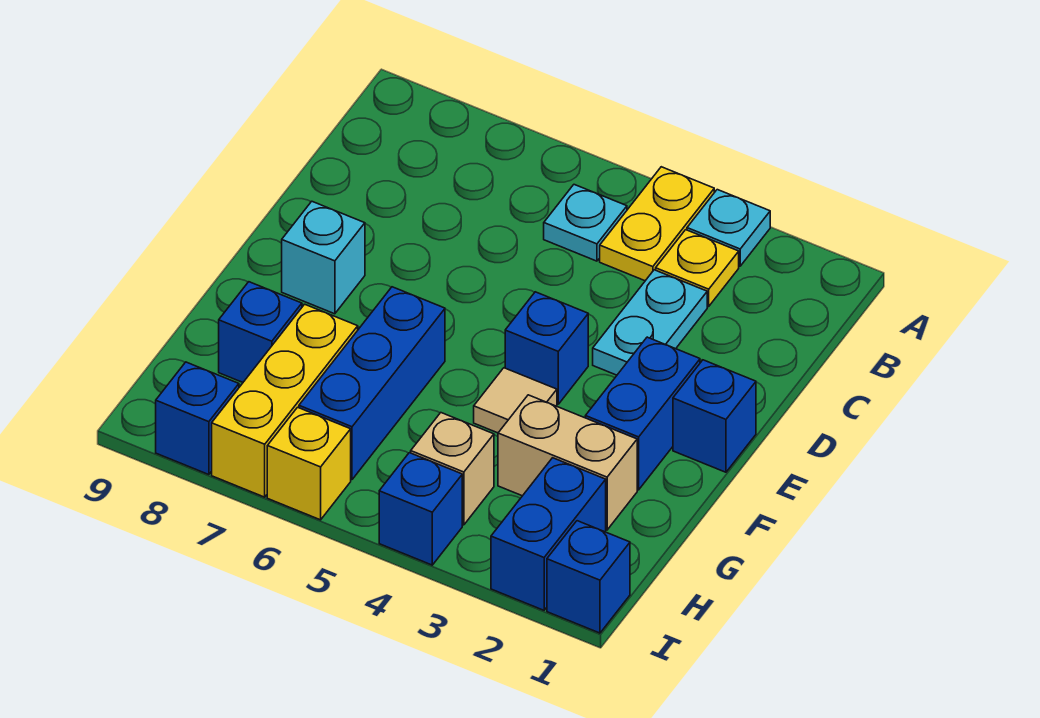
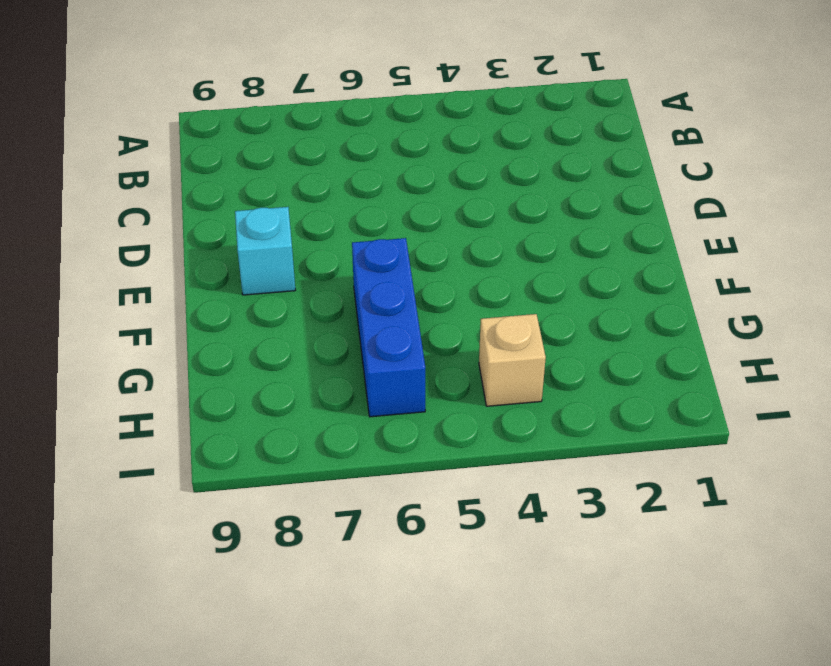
none -> cyan 1x1 plate [687,190,770,266]
none -> yellow 1x2 plate [600,167,714,281]
none -> yellow 1x1 plate [656,230,739,306]

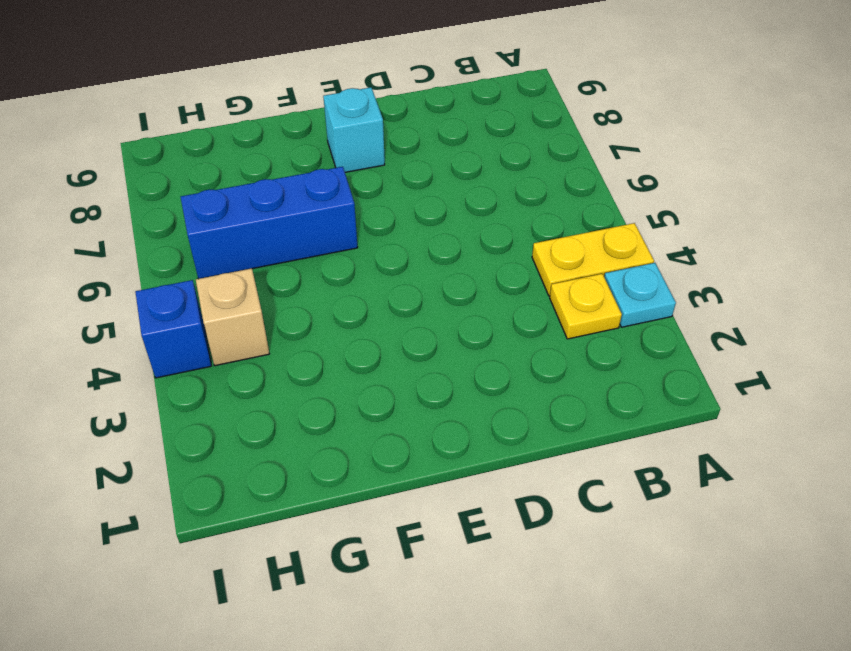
none -> cyan 1x1 plate [544,185,627,261]
none -> cyan 1x2 plate [593,270,707,375]
none -> blue 1x1 brick [673,360,756,472]

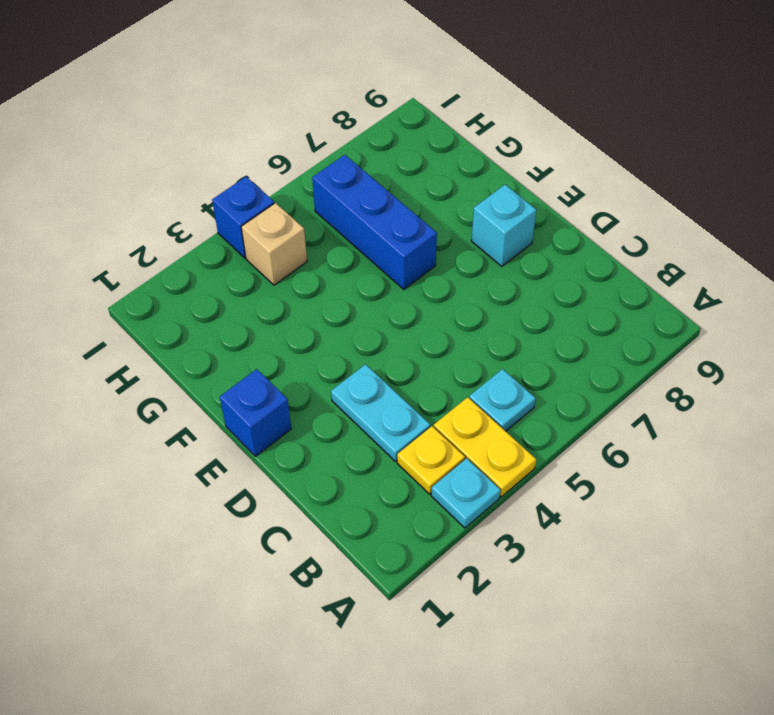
none -> blue 1x2 brick [585,337,700,490]
none -> blue 1x1 brick [505,292,588,404]
none -> tan 1x1 tile [474,368,557,433]

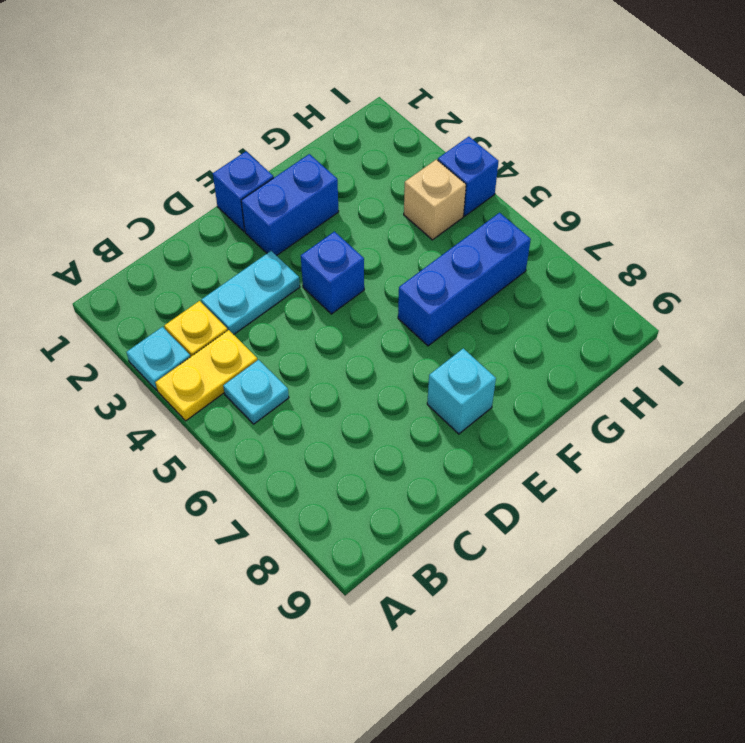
none -> tan 1x1 tile [474,368,557,433]
none -> tan 1x2 brick [498,395,637,530]
none -> yellow 1x3 brick [212,304,358,497]

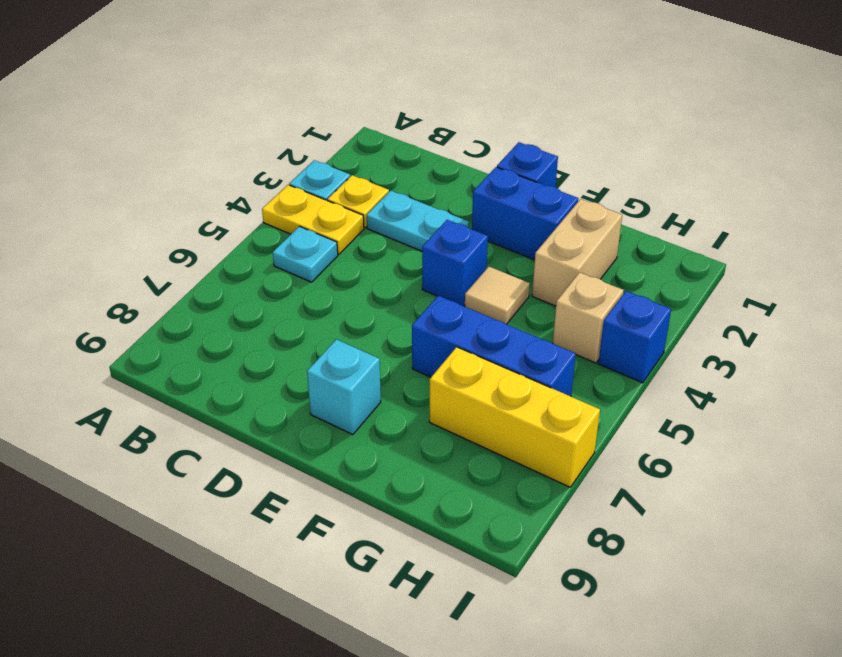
none -> blue 1x1 brick [219,282,302,382]
none -> blue 1x2 brick [491,458,606,610]
none -> blue 1x1 brick [547,521,630,633]

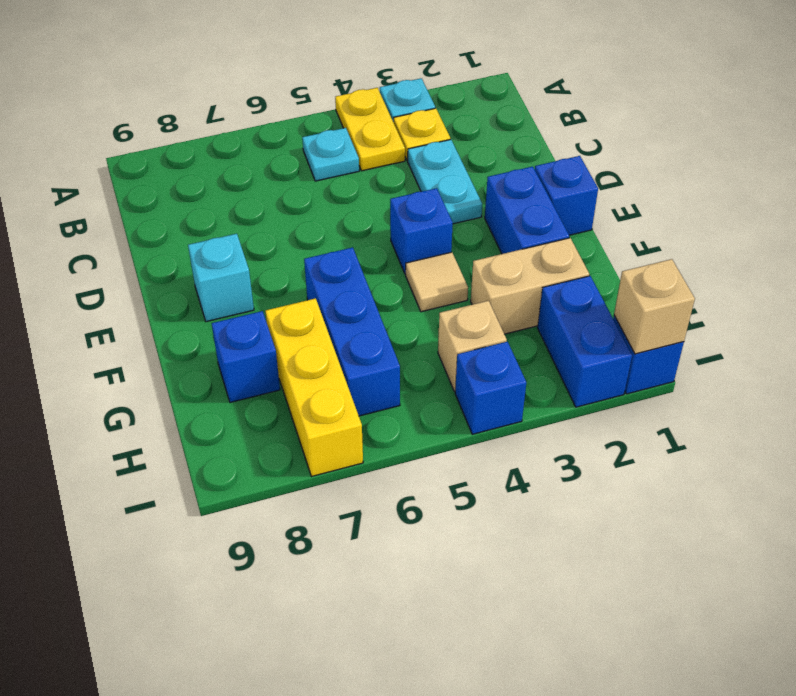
tan 1x1 brick [614,259,695,354] -> none
none -> yellow 1x1 brick [267,407,351,520]
none -> blue 1x1 brick [156,362,239,475]

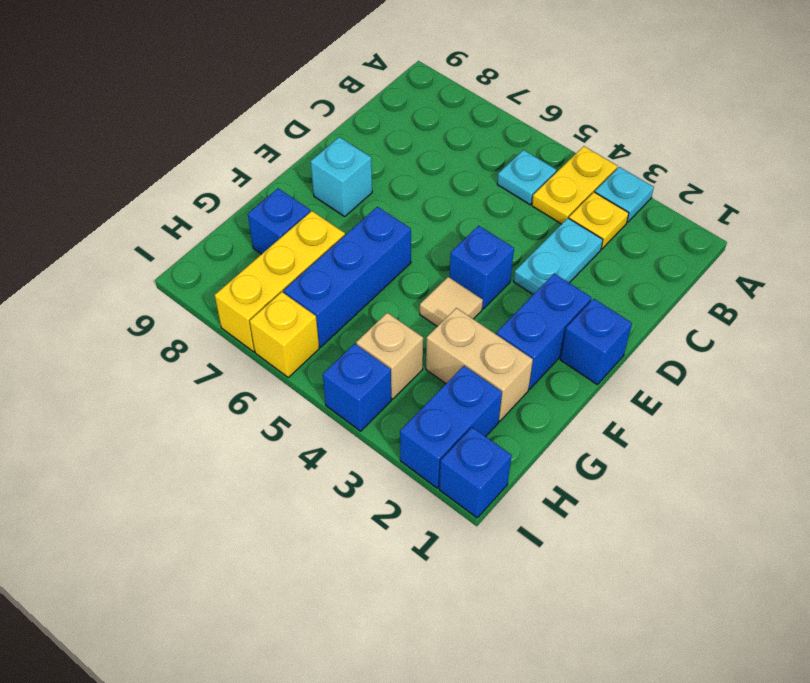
none -> blue 1x1 brick [156,362,239,475]

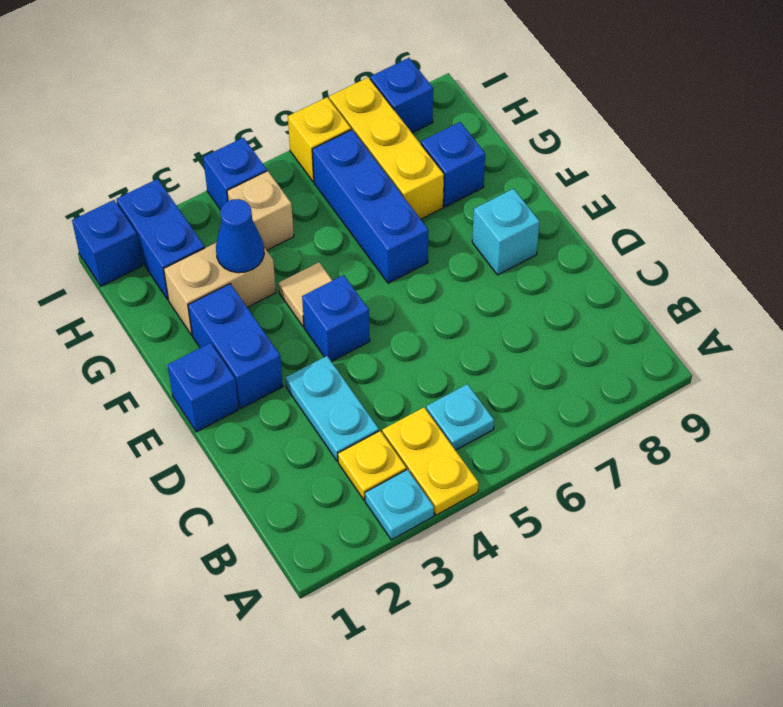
blue 1x1 cone [216,199,264,273] -> none

